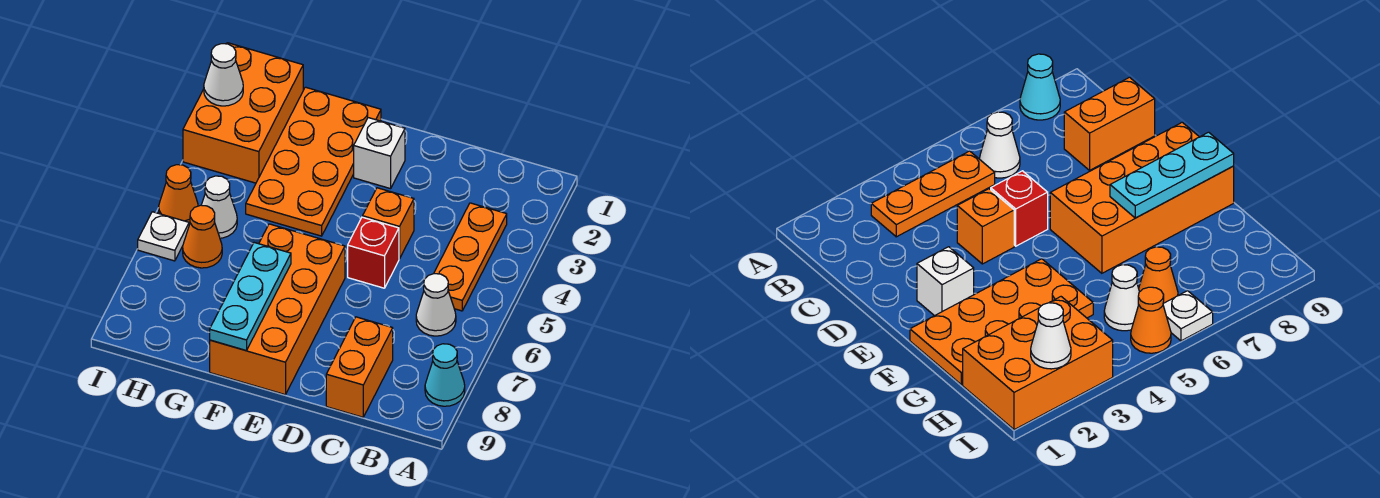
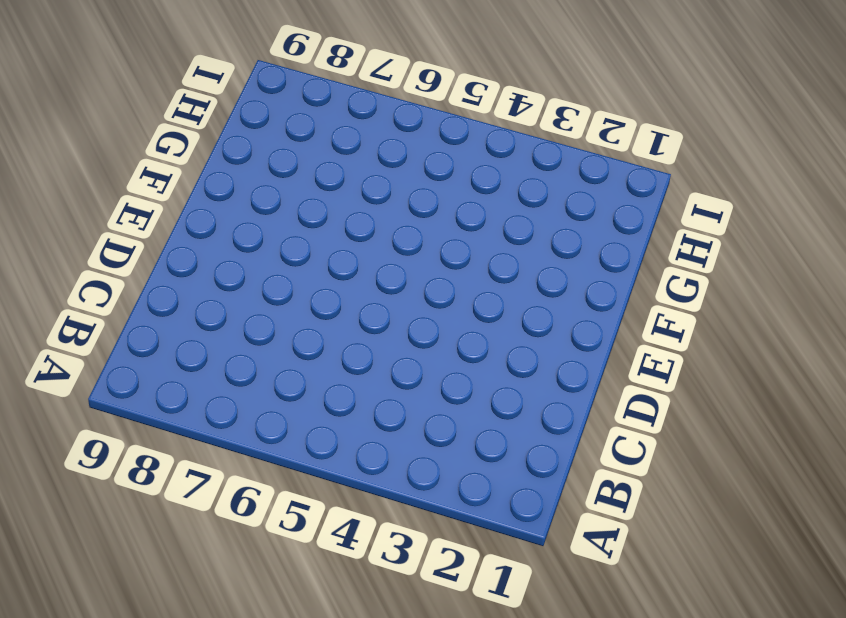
none -> cyan 1x1 cone [425,344,465,406]
none -> orange 1x3 plate [434,203,507,311]
none -> white 1x1 cone [416,274,456,336]

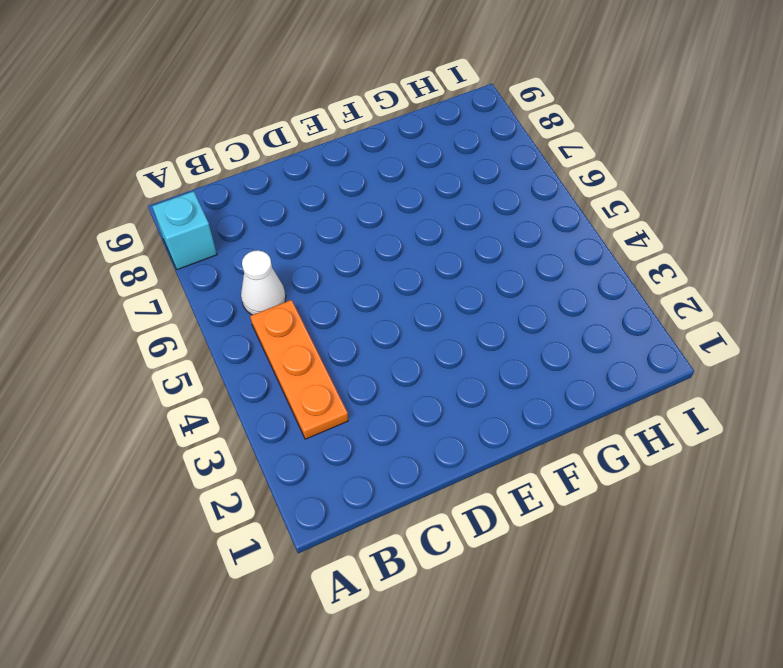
cyan 1x1 brick [152,191,217,270] -> cyan 1x1 cone [425,344,465,406]
none -> orange 1x2 brick [326,317,393,417]
none -> orange 1x1 brick [363,188,414,259]
none -> red 1x1 brick [348,217,399,288]

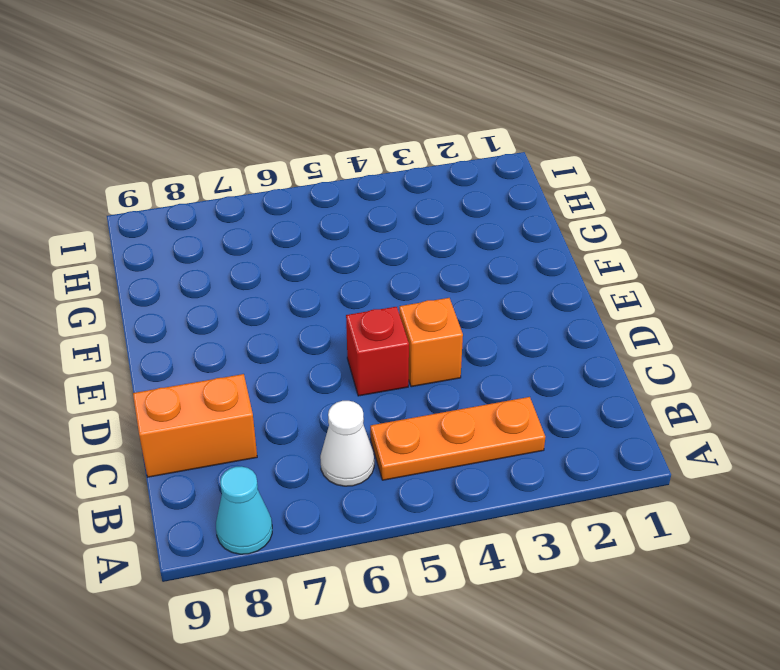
none -> white 1x1 brick [354,118,405,189]
none -> orange 2x4 brick [210,224,345,395]
none -> orange 2x4 plate [246,87,381,236]

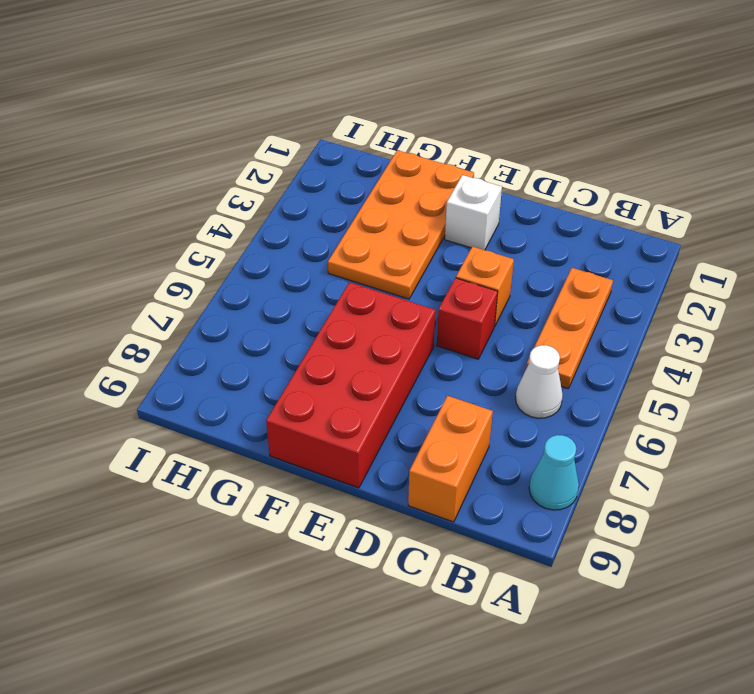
red 2x4 brick [266,282,435,488] -> orange 2x4 brick [210,224,345,395]
none -> orange 2x3 brick [183,43,303,183]
none -> white 1x1 cone [202,176,237,238]
none -> orange 1x1 cone [183,205,222,268]

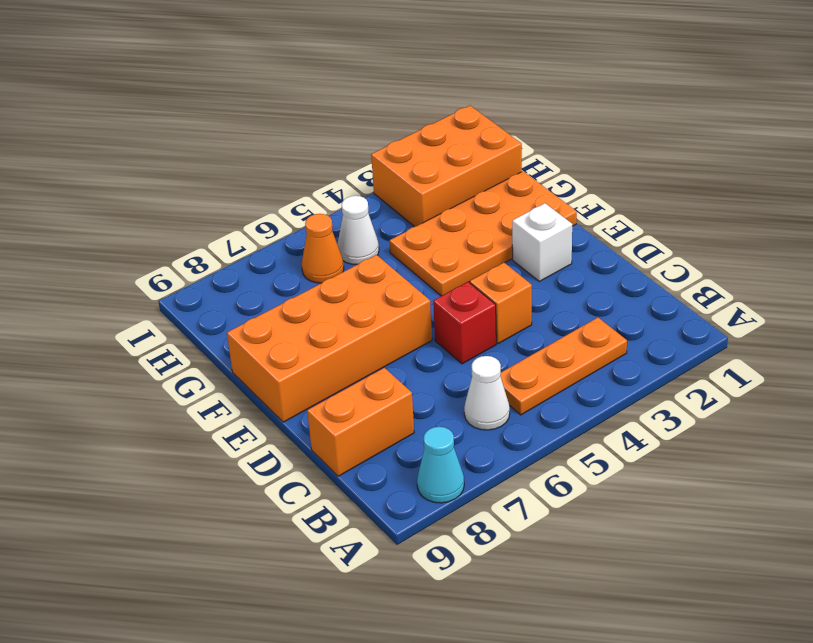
none -> orange 1x1 cone [159,165,198,224]
none -> white 1x1 plate [138,212,189,261]
none -> cyan 1x3 plate [210,243,291,351]

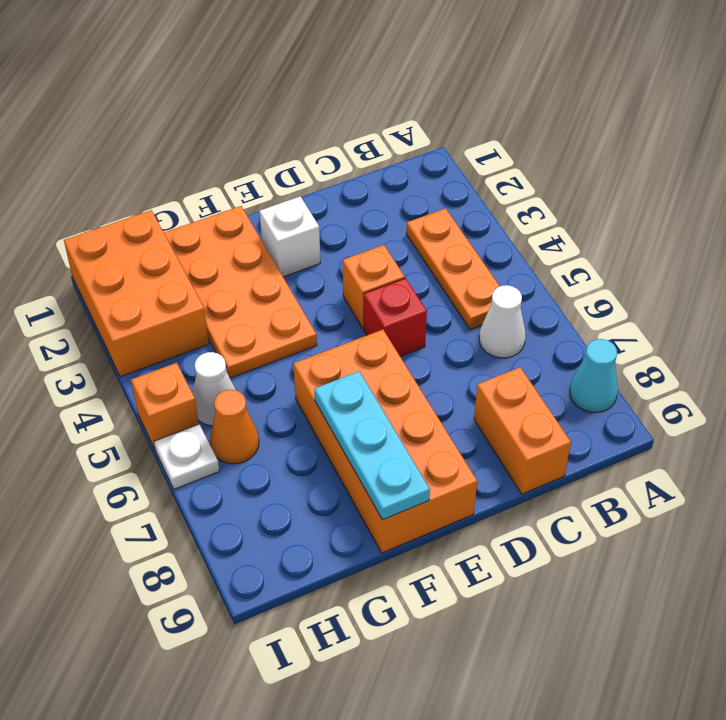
orange 1x1 brick [131,363,199,451] -> orange 1x1 cone [159,165,198,224]
none -> white 1x1 cone [204,44,243,106]

